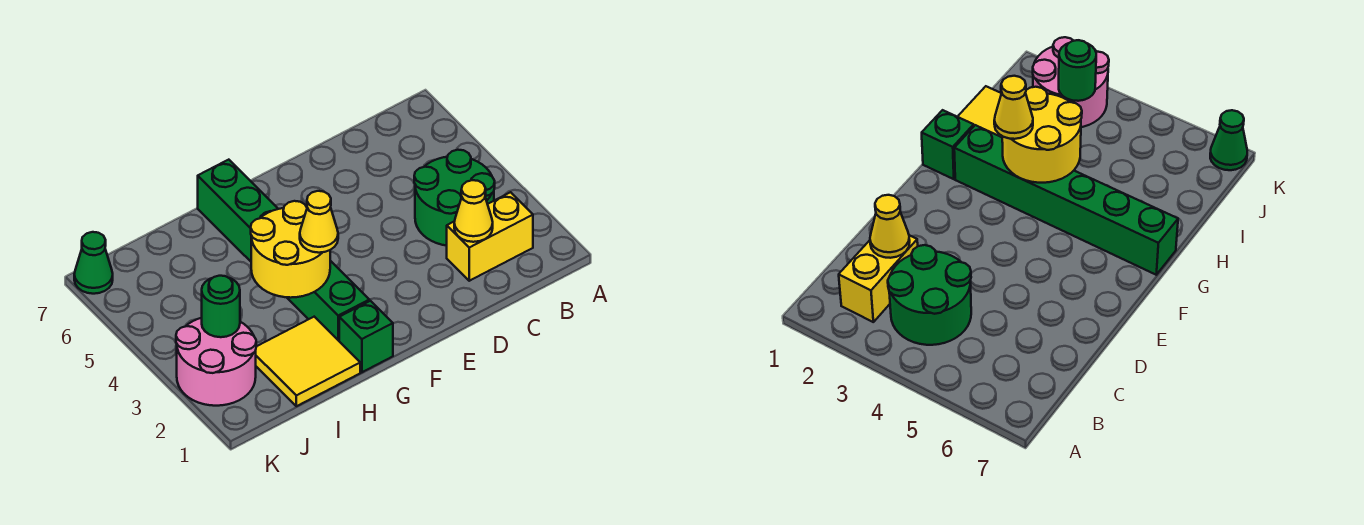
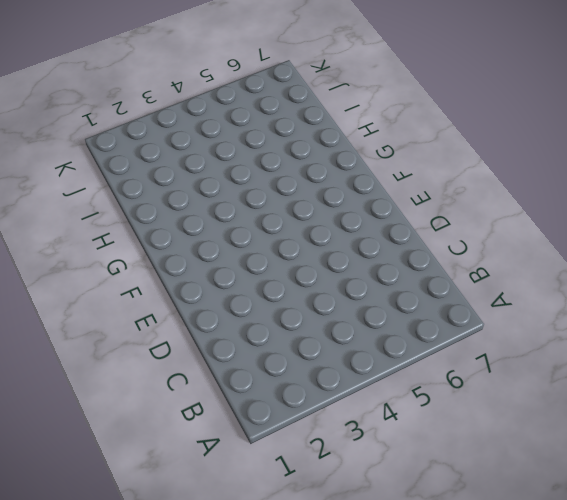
none -> yellow 1x2 brick [447,192,533,281]
none -> green 2x2 round brick [414,150,495,246]

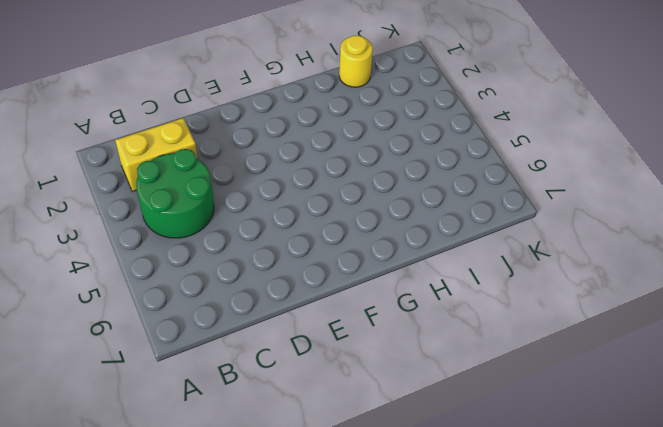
yellow 1x1 round brick [339,35,373,87] -> yellow 2x2 tile [256,317,360,406]
none -> green 1x1 brick [339,301,393,372]
none -> green 1x6 brick [198,160,369,341]

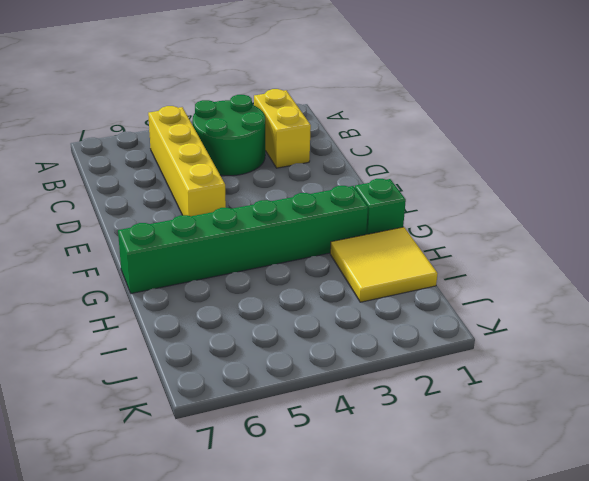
yellow 1x4 brick [148,106,226,216] -> none
none -> pink 2x2 round brick [176,318,256,406]
none -> green 1x1 cone [74,232,113,294]

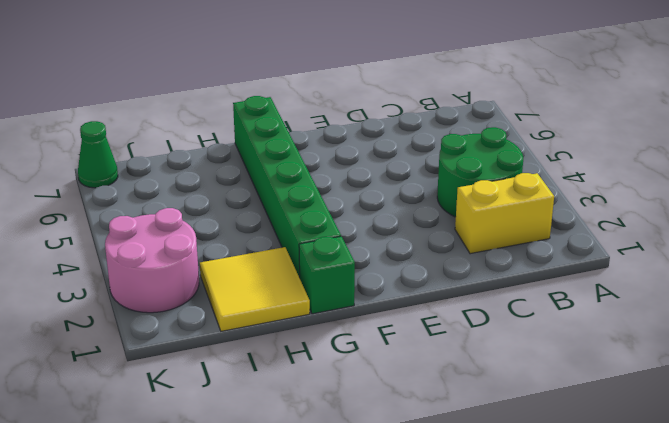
none -> yellow 1x1 cone [454,180,493,242]
none -> yellow 2x2 round brick [251,201,330,298]

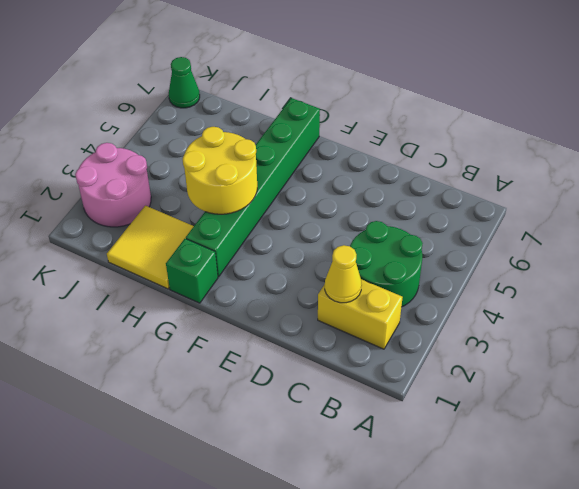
none -> green 1x1 round brick [202,276,240,337]
none -> yellow 1x1 cone [300,191,338,253]

